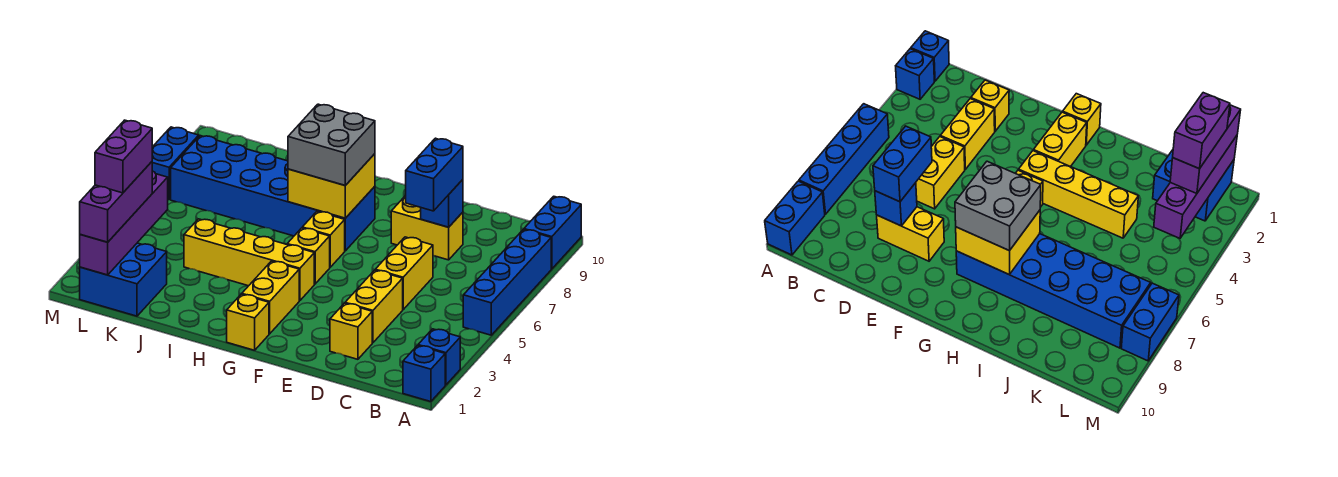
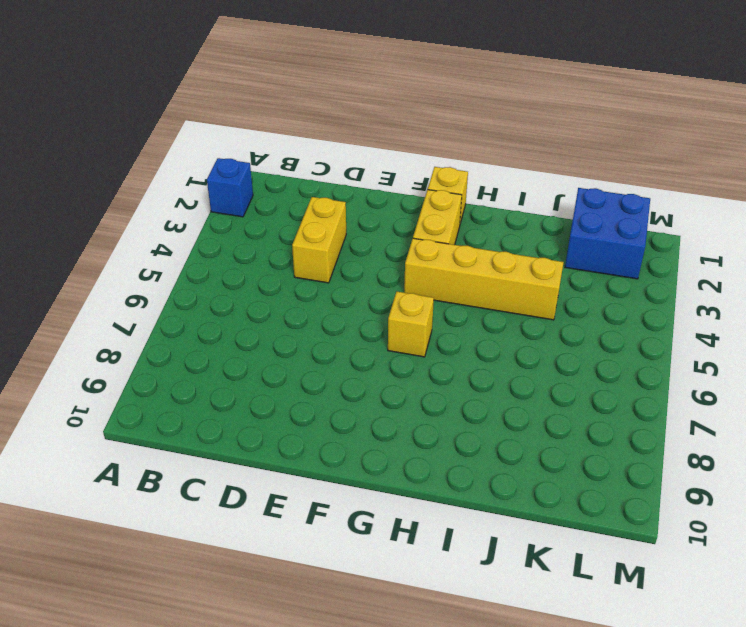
none -> blue 1x1 brick [403,346,445,402]
none -> blue 1x4 brick [463,229,551,335]
none -> blue 1x2 brick [524,196,581,269]

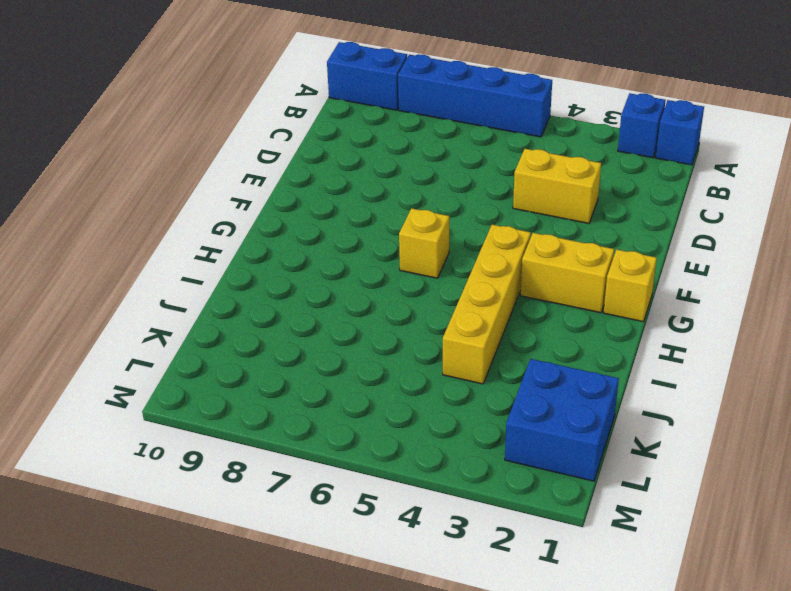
none -> yellow 1x1 brick [330,303,372,359]
none -> yellow 1x2 brick [375,237,433,309]
none -> yellow 1x2 brick [391,196,463,260]

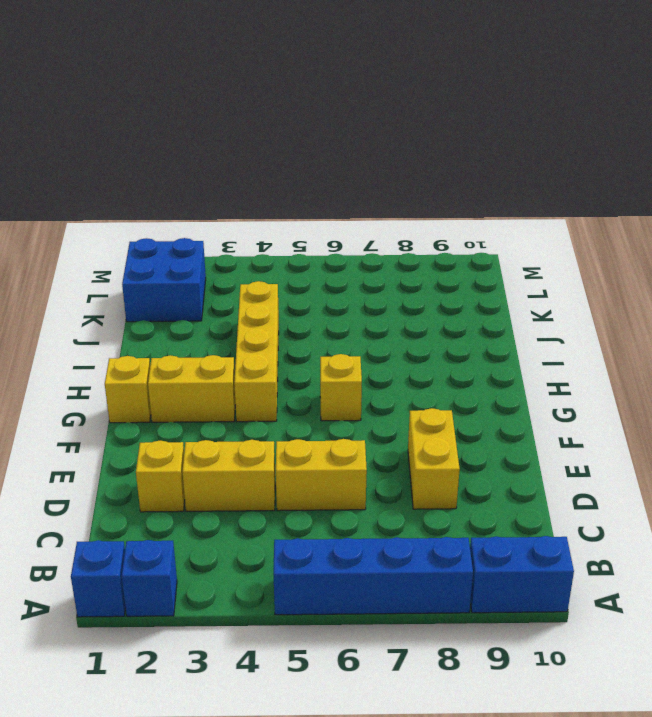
none -> yellow 1x1 brick [287,228,330,284]
none -> blue 2x6 brick [171,136,375,251]
none -> blue 1x2 brick [152,127,199,200]

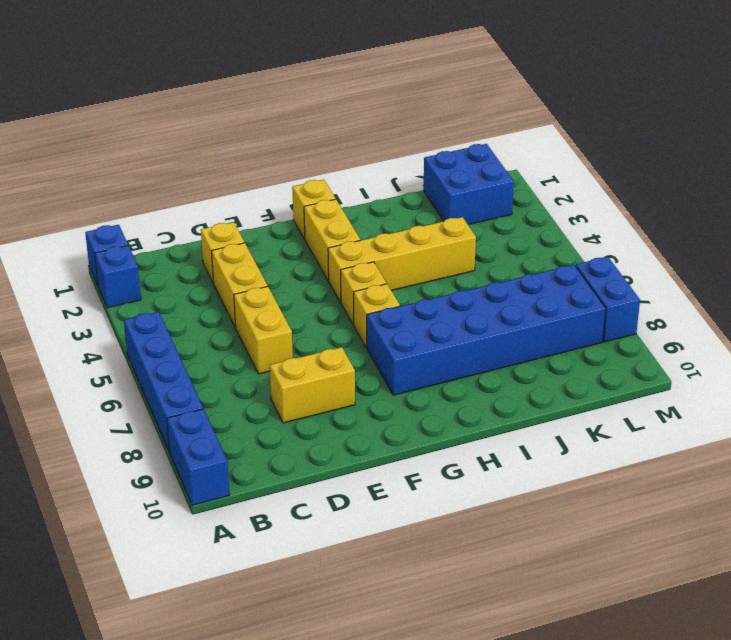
none -> blue 1x1 brick [421,180,463,227]
none -> yellow 2x2 brick [288,154,375,218]
none -> purple 1x4 brick [80,171,168,275]

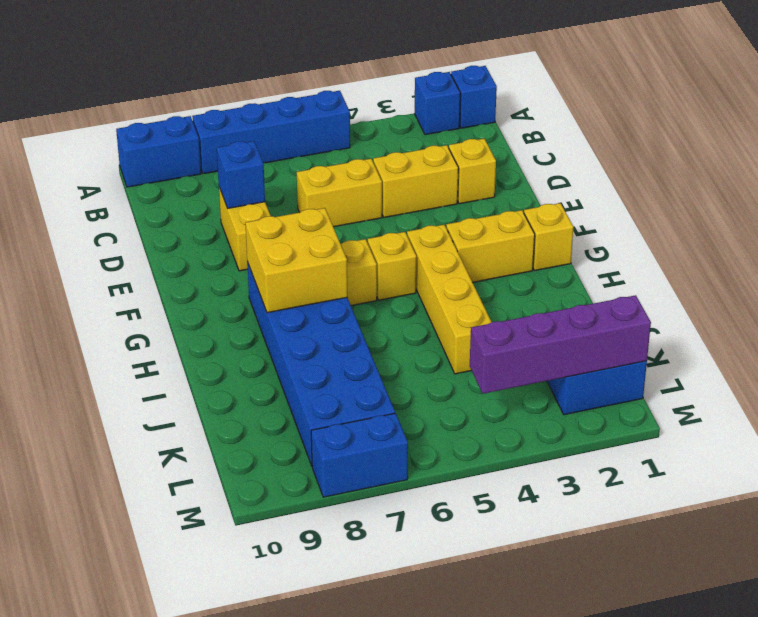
none -> blue 1x2 brick [405,138,463,211]
none -> grey 2x2 brick [288,104,375,185]
none -> purple 1x3 brick [80,162,152,242]

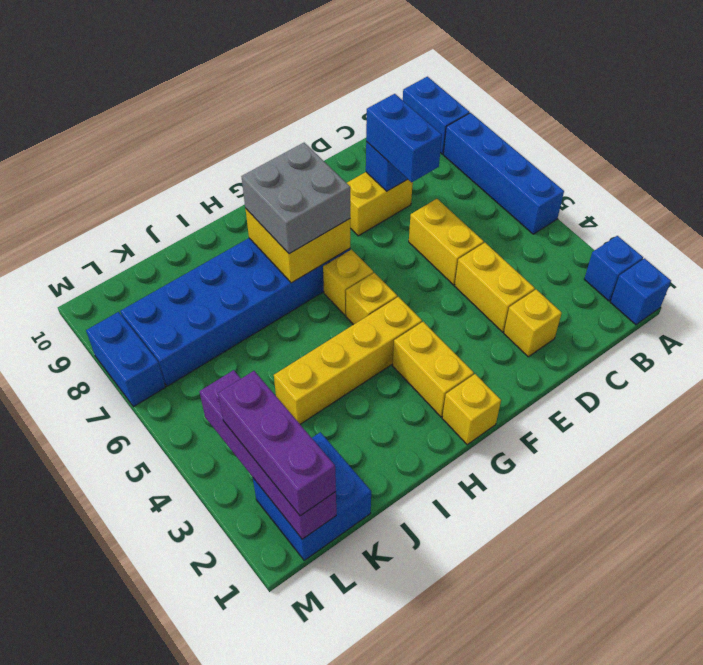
none -> purple 1x2 brick [95,120,152,193]

